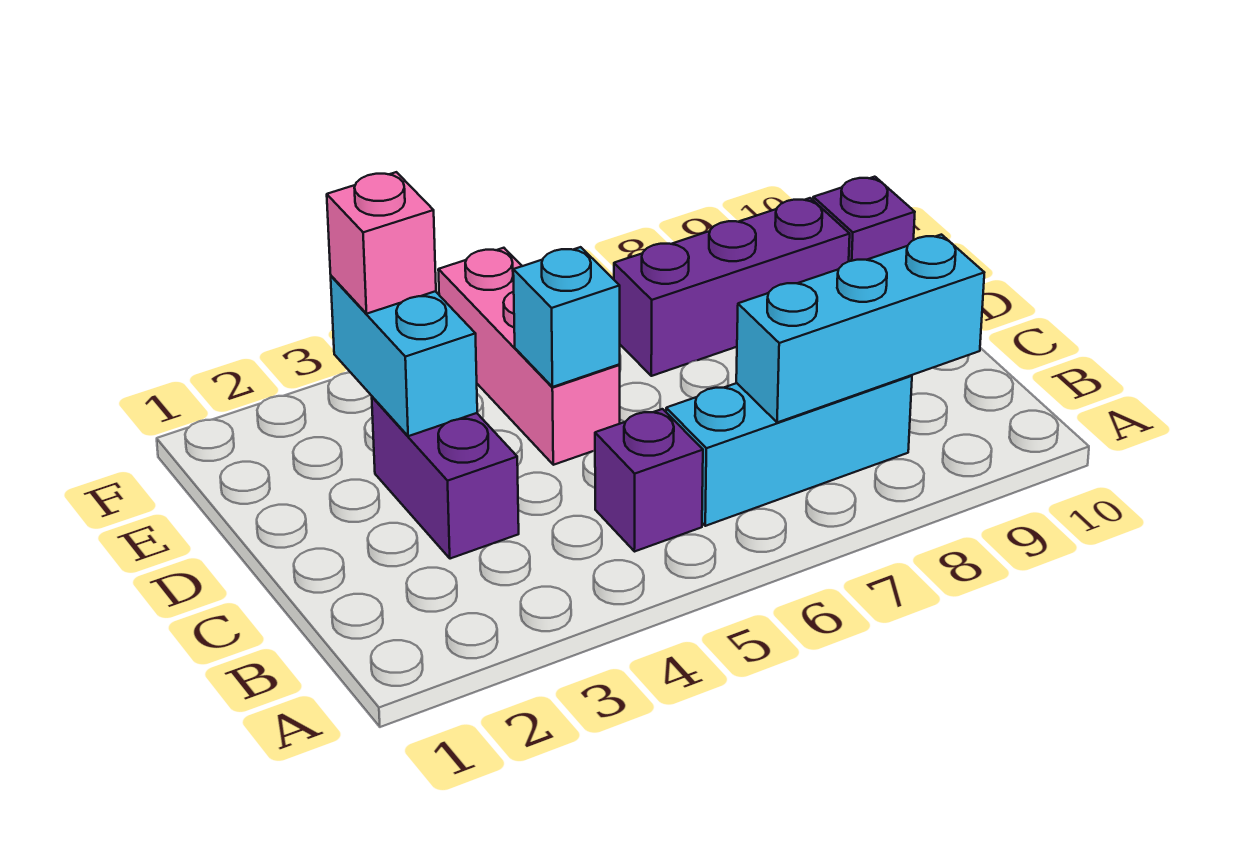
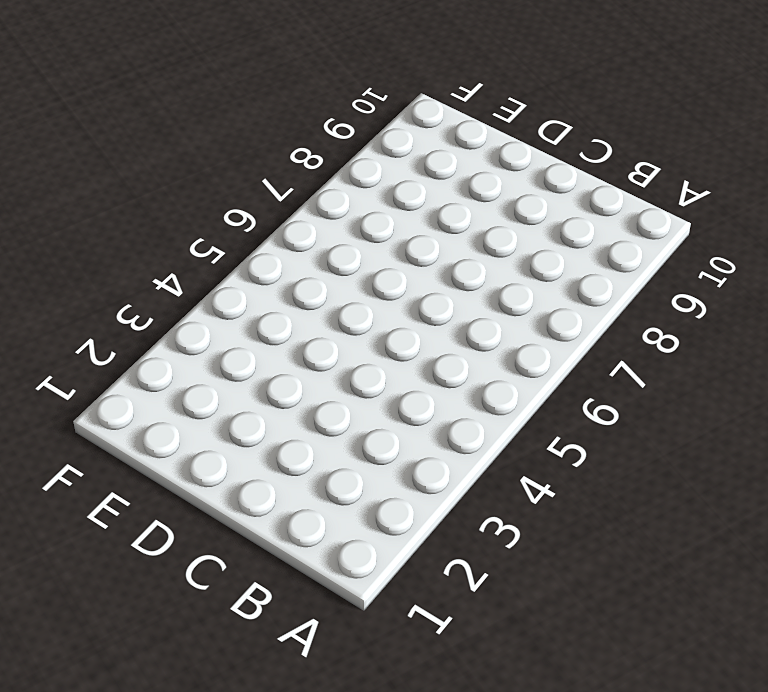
none -> purple 1x1 brick [595,409,703,552]
none -> cyan 1x3 brick [666,375,912,526]

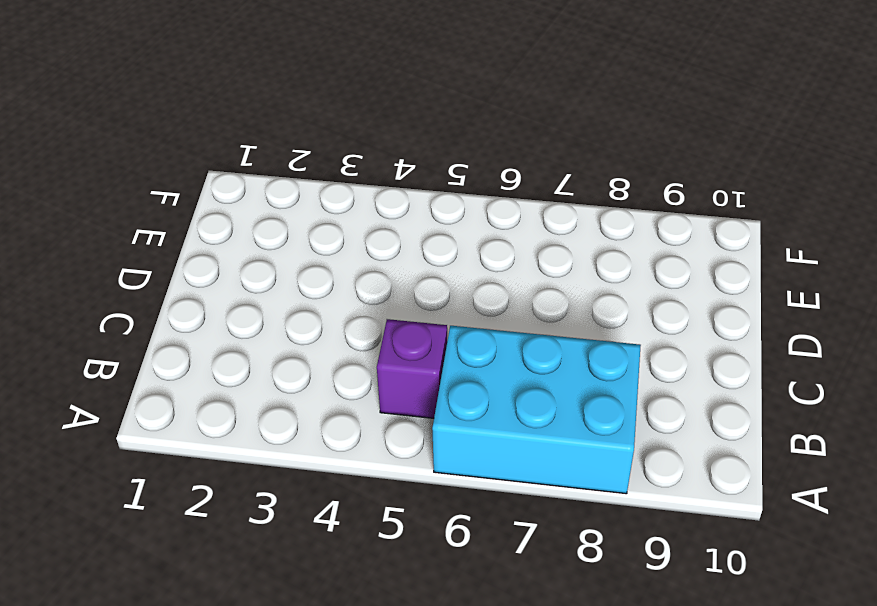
cyan 2x3 brick [432,326,641,494] -> cyan 1x3 brick [666,375,912,526]
none -> purple 1x2 brick [372,397,519,559]
none -> pink 1x3 brick [438,248,620,465]

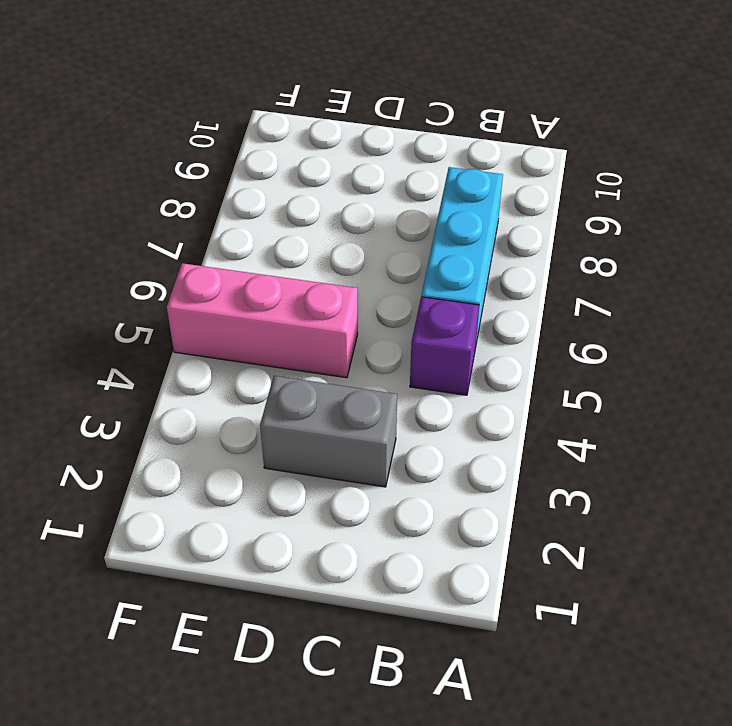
grey 1x2 brick [260,376,397,487] -> purple 1x2 brick [372,397,519,559]
none -> purple 1x3 brick [614,198,850,376]
none -> purple 1x1 brick [813,177,915,261]

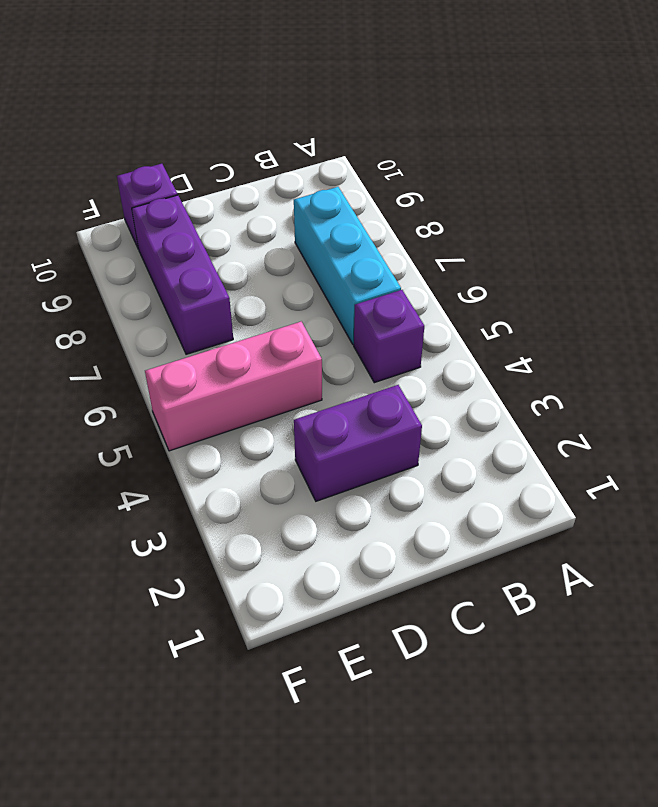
none -> cyan 1x3 brick [736,235,984,423]
none -> cyan 1x2 brick [331,276,477,436]

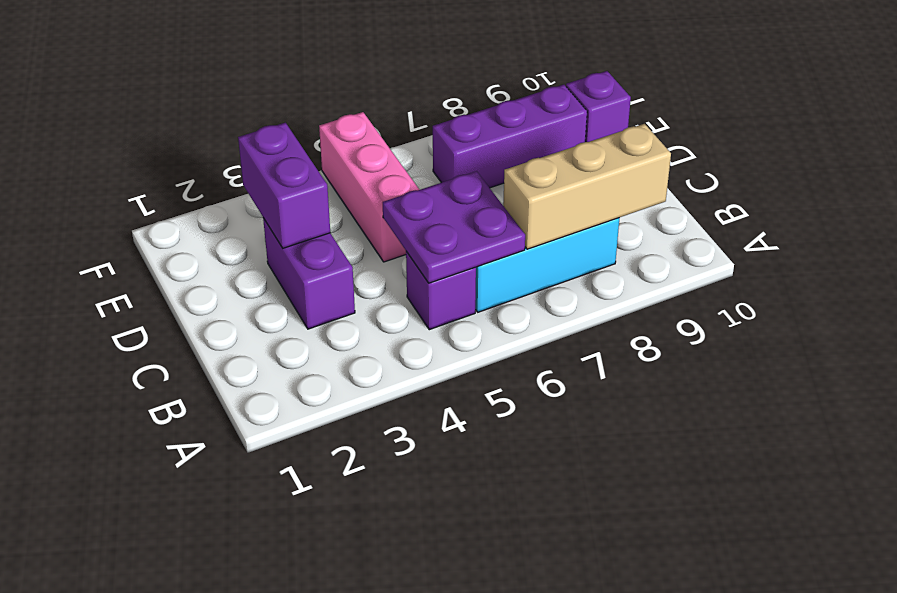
purple 2x2 plate [383,171,525,283] -> none
tan 1x3 brick [503,124,671,249] -> cyan 1x3 brick [736,235,984,423]
purple 1x2 brick [238,123,330,248] -> cyan 1x2 brick [331,276,477,436]
none -> cyan 1x1 brick [513,247,620,387]
none -> pink 1x1 brick [327,172,436,314]

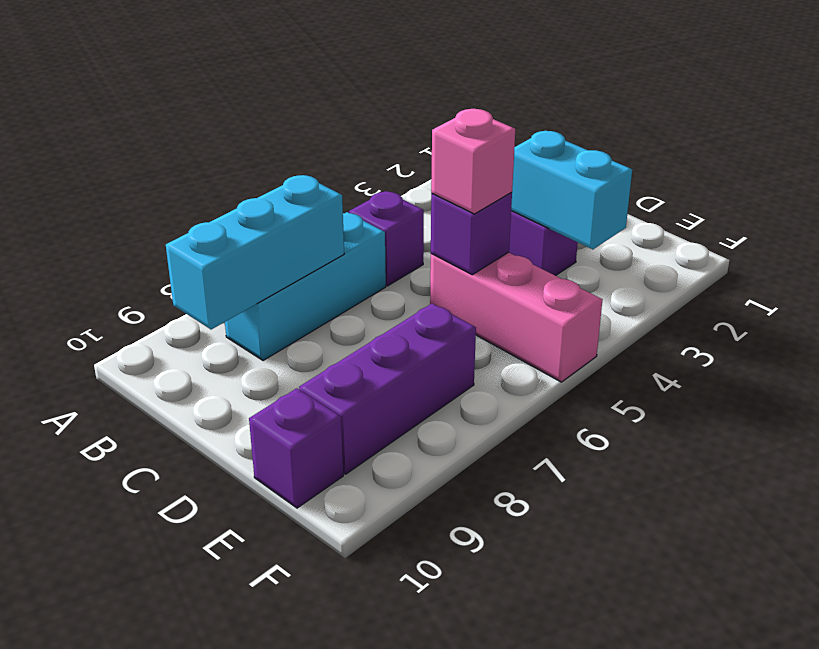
purple 1x1 brick [431,192,512,275] -> cyan 1x1 brick [513,247,620,387]
pink 1x1 brick [431,109,515,214] -> pink 1x1 brick moved to [327,172,436,314]

